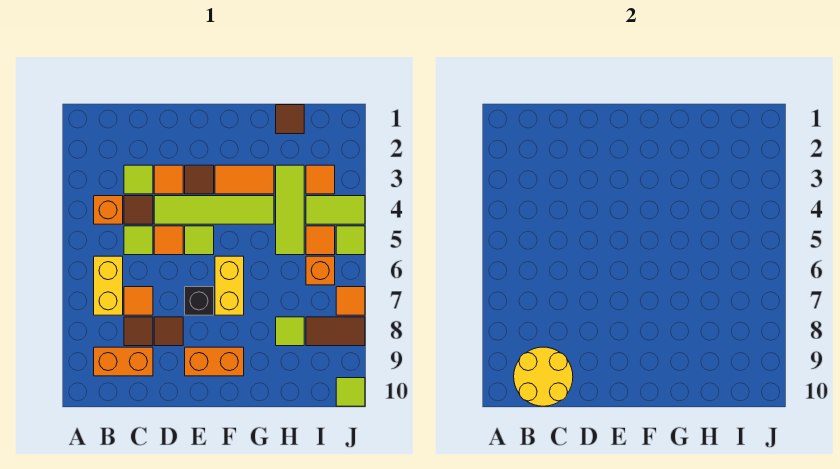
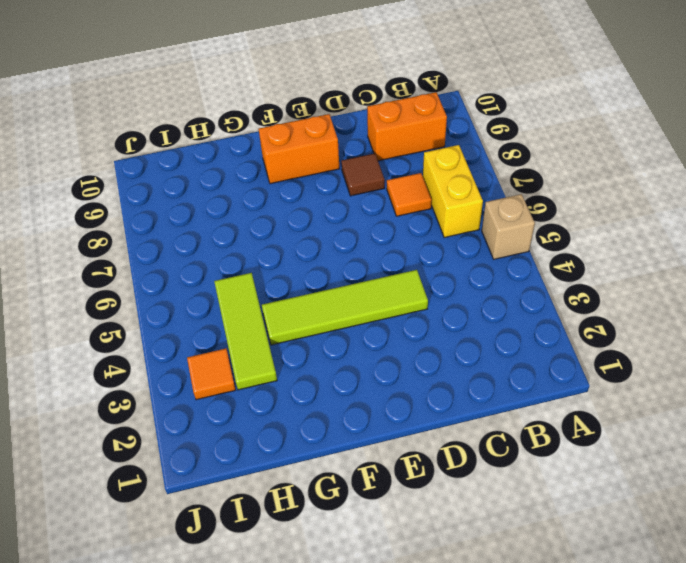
tan 1x1 brick [482,194,535,259] -> none
none -> orange 1x1 brick [94,196,123,224]
none -> lime 1x1 tile [124,165,153,194]
none -> brown 1x1 tile [124,196,153,224]
none -> lime 1x1 tile [124,226,153,255]

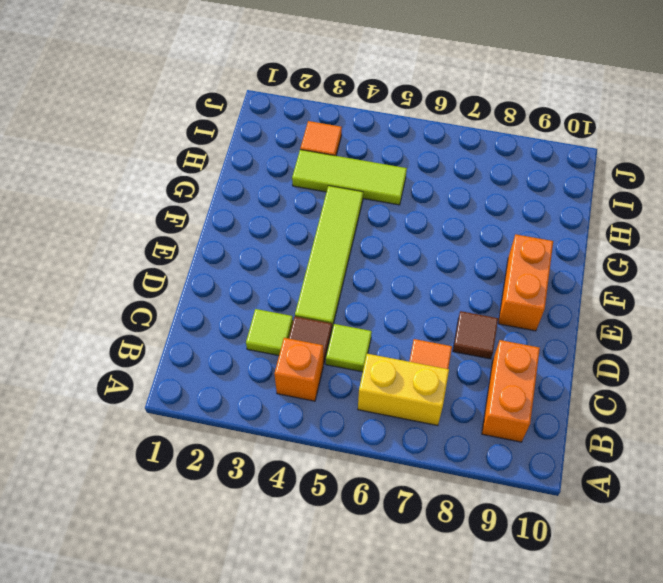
none -> brown 1x1 tile [124,317,153,346]
none -> orange 1x1 tile [154,165,183,194]
none -> orange 1x1 tile [154,226,183,255]
none -> brown 1x1 tile [185,165,214,194]

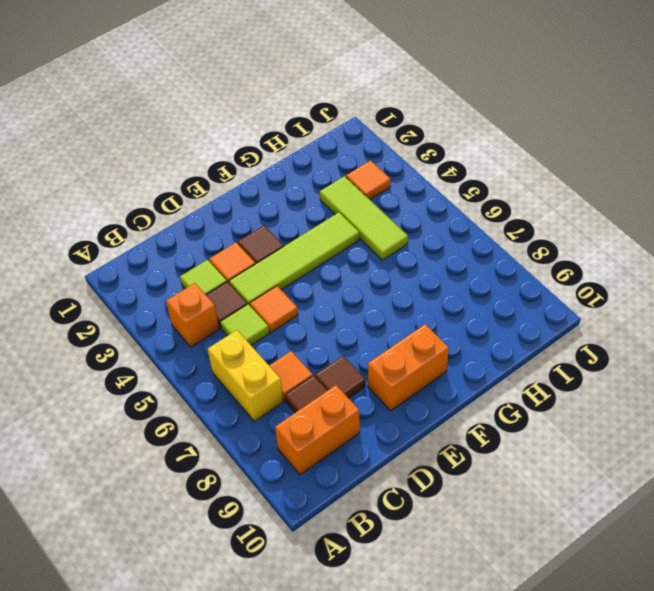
none -> lime 1x1 tile [185,226,214,255]
none -> black 1x1 brick [185,287,214,315]
none -> orange 1x2 tile [215,165,274,194]
none -> yellow 1x2 brick [215,256,244,315]

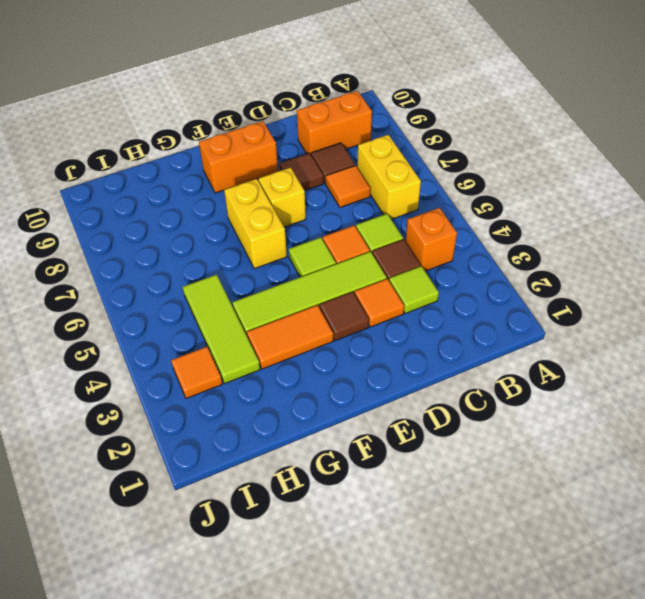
yellow 1x1 brick [259,168,306,227] -> black 1x1 brick [185,287,214,315]
none -> brown 1x1 tile [276,105,304,134]
none -> lime 1x1 tile [276,317,304,346]
none -> lime 1x2 tile [306,196,365,224]
none -> orange 1x1 tile [306,226,335,255]

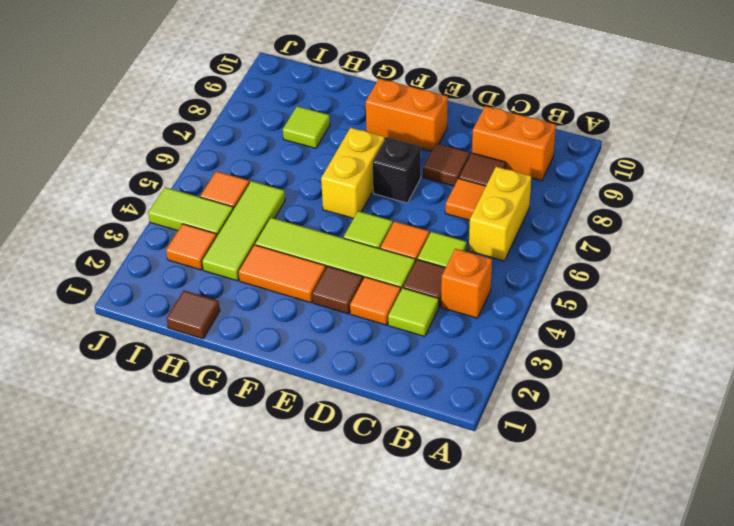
none -> orange 1x1 brick [306,256,335,285]
none -> brown 1x2 tile [306,317,365,346]
none -> lime 1x1 tile [336,226,365,255]
none -> orange 1x1 tile [336,287,365,315]

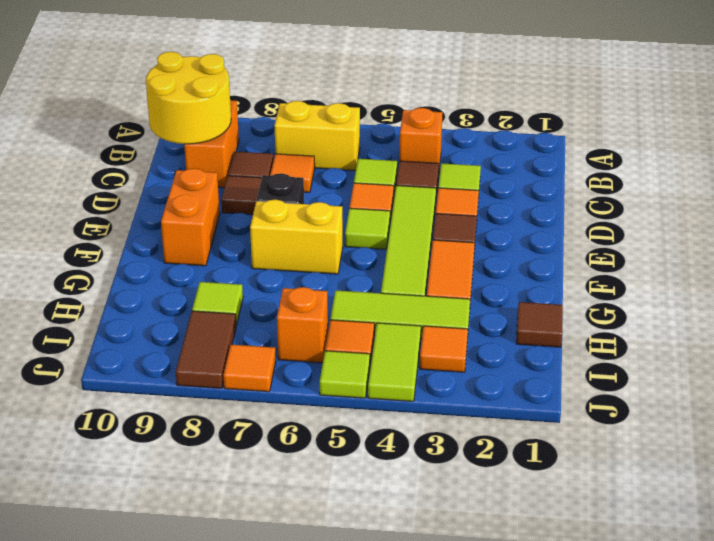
none -> lime 1x1 tile [336,378,365,406]

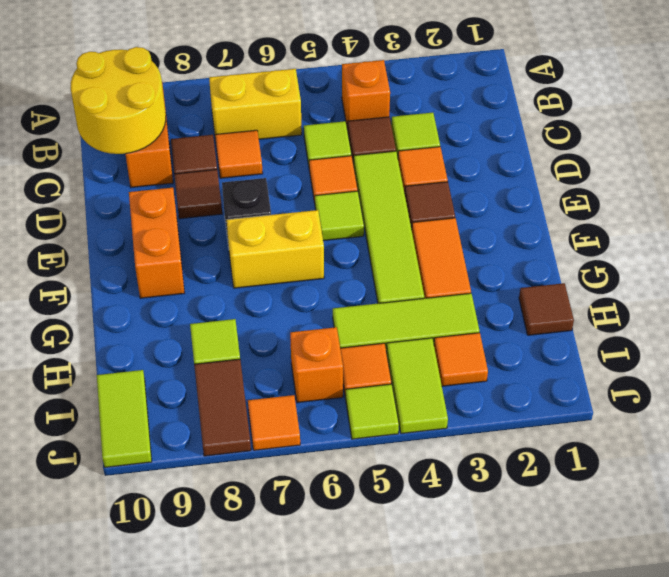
lime 1x2 tile [97,370,152,467] -> lime 1x1 tile [336,378,365,406]

